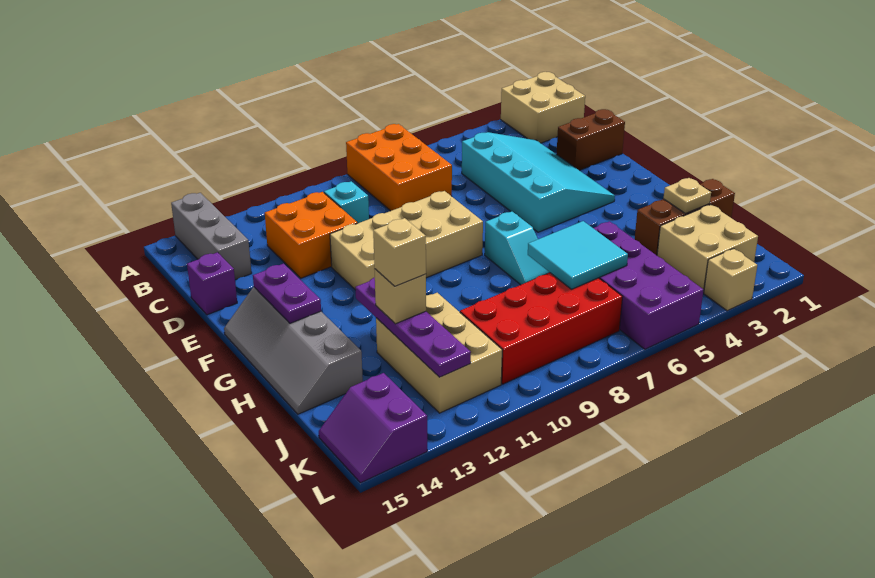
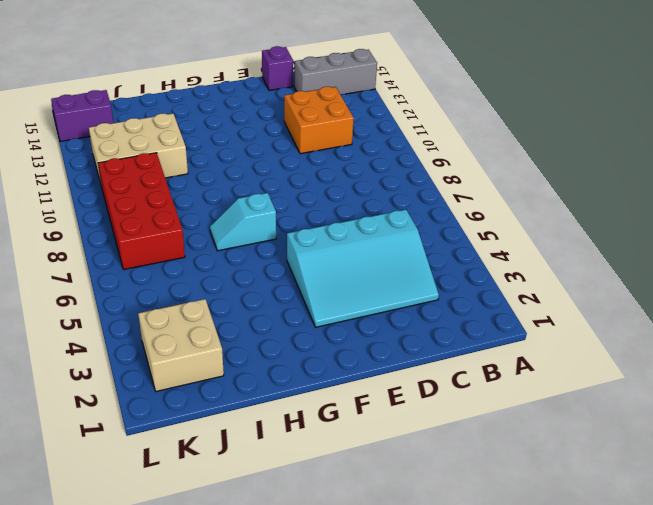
none -> tan 2x2 brick [501,72,585,143]
none -> orange 2x3 brick [346,124,452,211]
none -> cyan 1x1 brick [324,181,369,223]

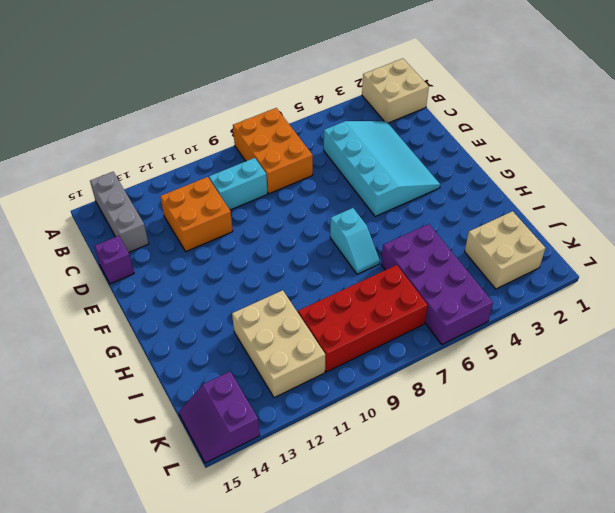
cyan 1x2 brick [209,158,268,210] -> cyan 1x1 brick [324,181,369,223]
none -> brown 1x2 brick [557,109,625,170]
none -> tan 2x4 brick [330,191,483,290]
none -> grey 2x4 slope [224,287,363,414]

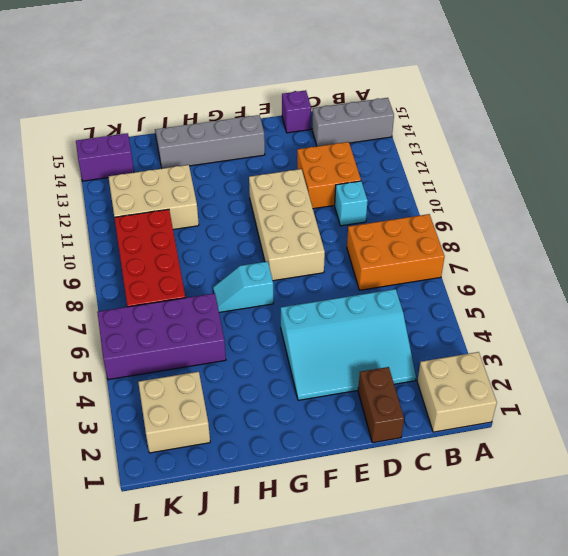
none -> brown 1x3 brick [635,179,735,255]
none -> tan 1x1 brick [704,249,757,311]
none -> purple 1x2 plate [253,264,321,323]

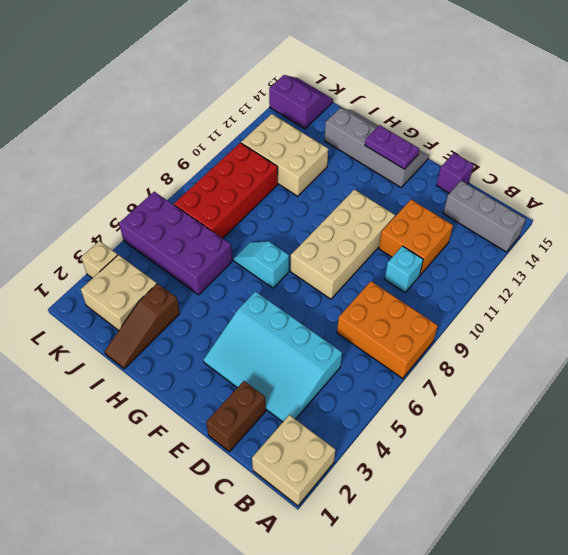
brown 1x3 slope [105,284,180,369] -> brown 1x3 brick [635,179,735,255]
none -> purple 1x4 plate [355,277,471,377]
none -> tan 1x1 plate [664,178,711,214]
none -> cyan 2x2 tile [528,221,628,289]

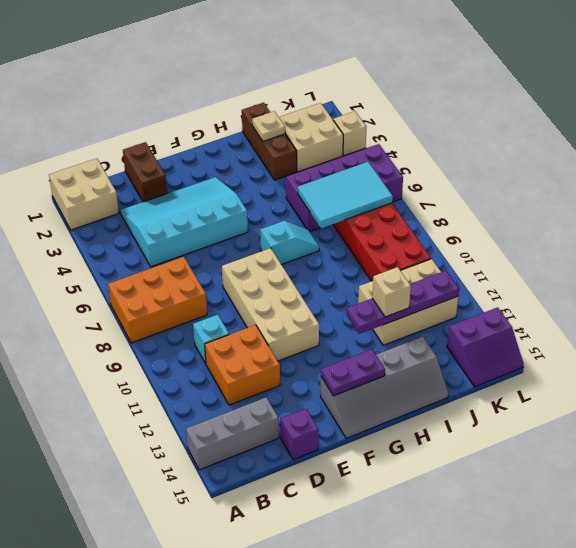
cyan 2x3 tile [298,162,393,228] -> cyan 2x2 tile [528,221,628,289]
none -> tan 1x1 brick [373,218,426,286]

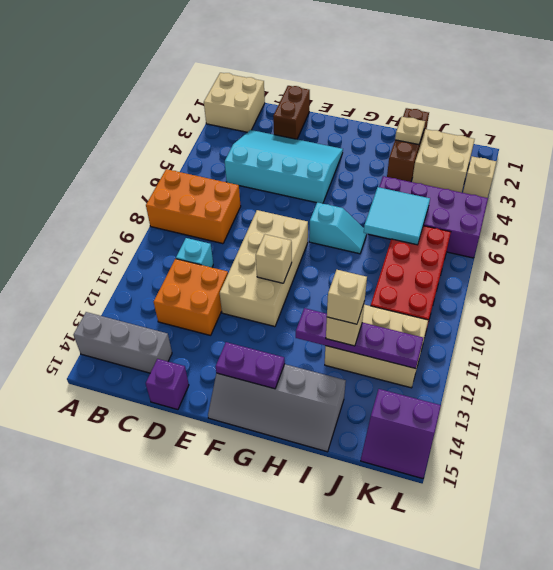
tan 1x1 brick [256,234,292,283] -> none

